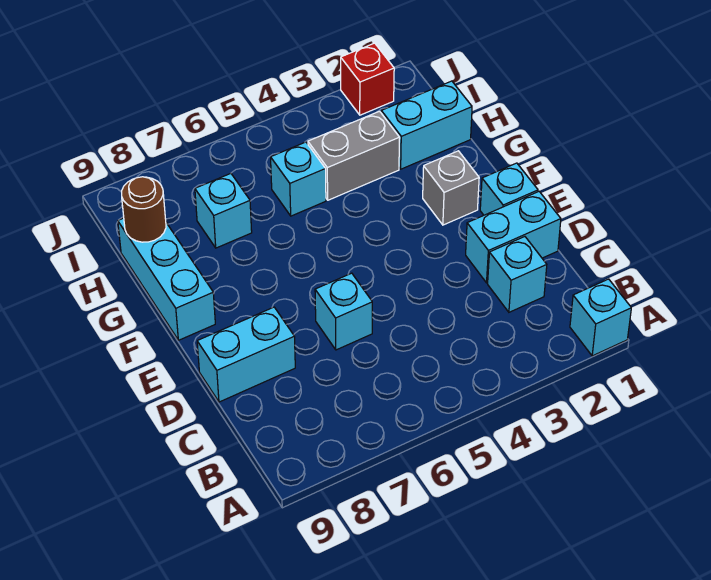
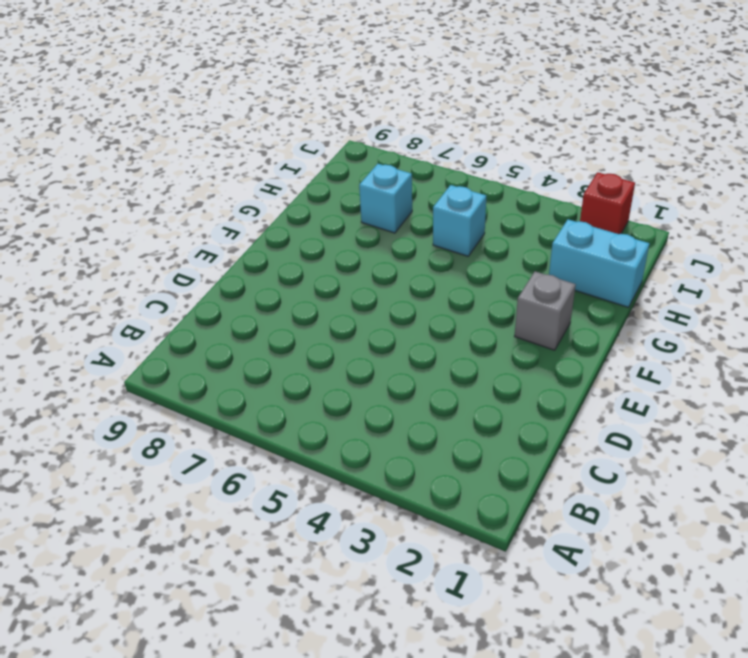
none -> cyan 1x1 brick [570,279,631,356]
none -> cyan 1x1 brick [488,237,547,312]
none -> cyan 1x2 brick [466,192,561,283]

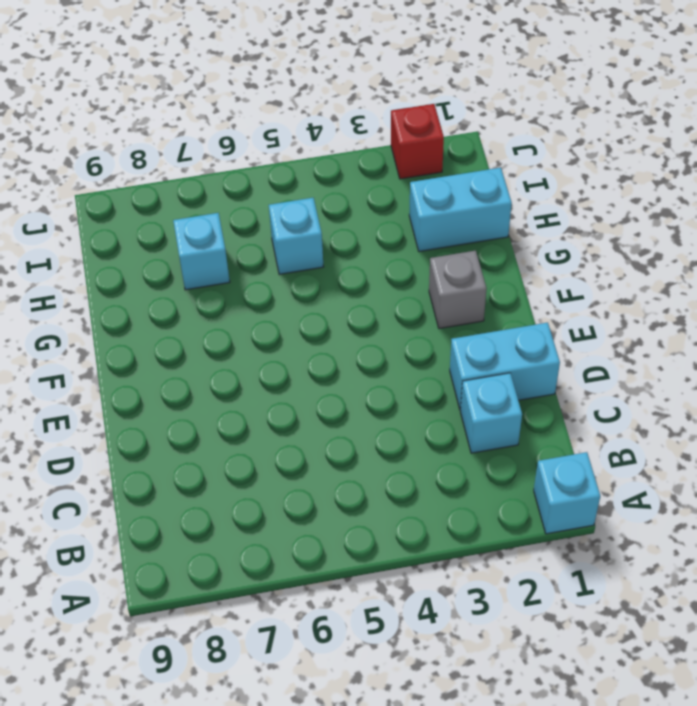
none -> cyan 1x1 brick [315,273,372,350]
none -> cyan 1x2 brick [197,307,295,402]
none -> cyan 1x1 brick [480,163,538,215]

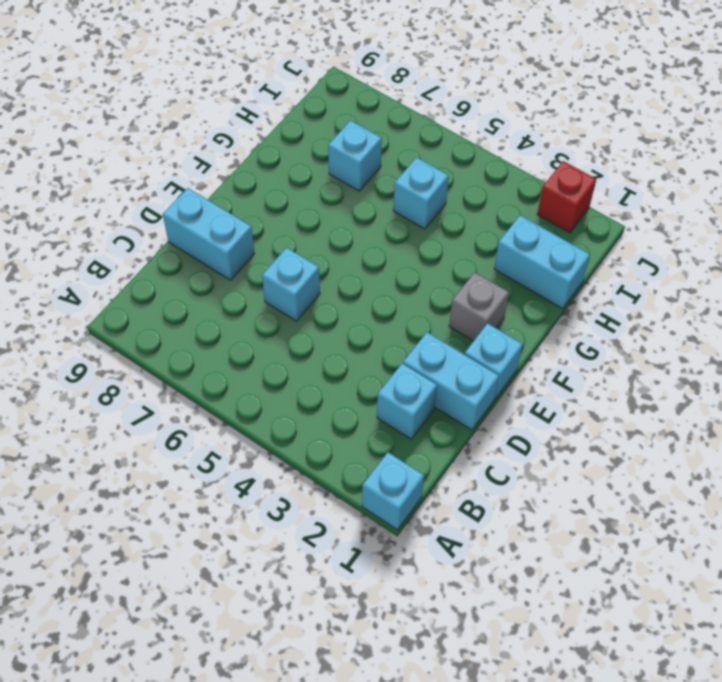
none -> cyan 1x3 brick [118,218,215,340]
none -> grey 1x2 brick [308,111,400,200]
none -> brown 1x1 round brick [122,177,166,242]

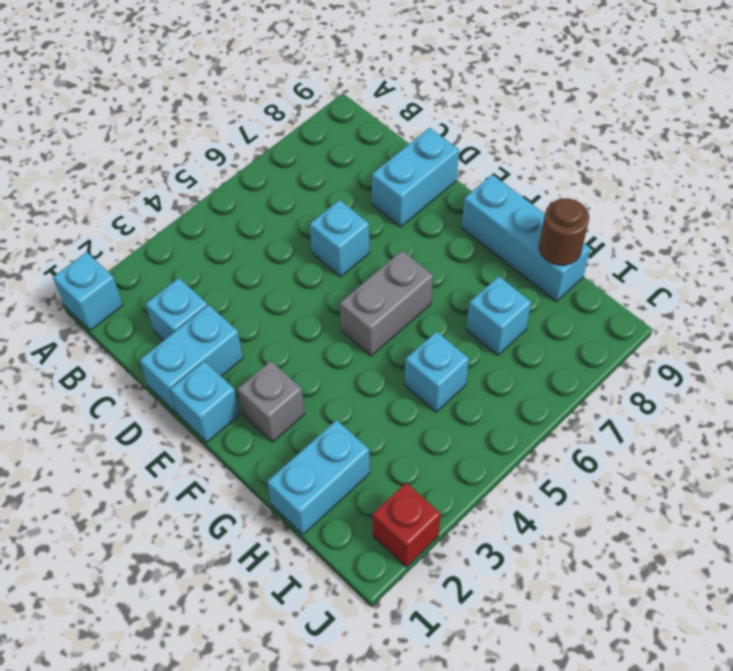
grey 1x2 brick [340,250,433,356] -> grey 1x2 brick moved to [308,111,400,200]

